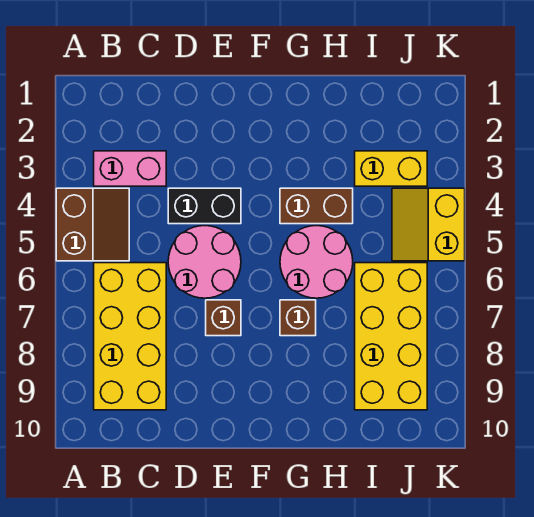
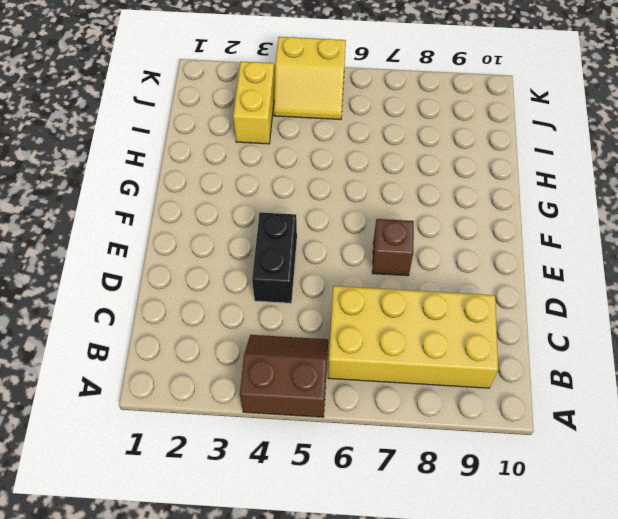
none -> pink 1x2 brick [94,151,166,186]
none -> pink 2x2 round brick [168,226,241,298]
none -> brown 1x2 brick [280,188,353,224]

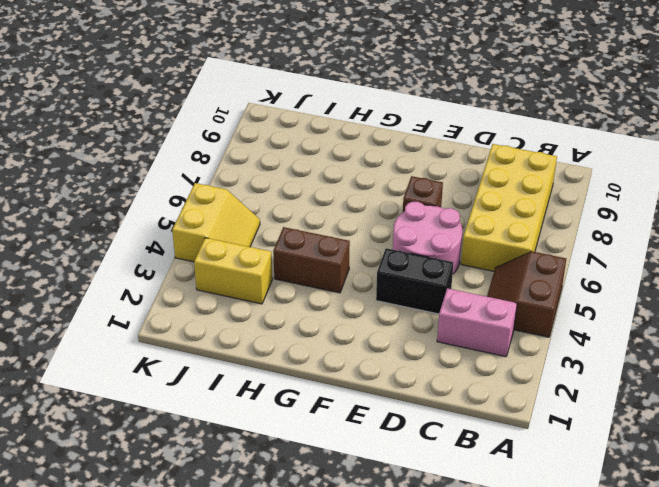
none -> pink 2x2 round brick [280,226,353,298]
none -> brown 1x1 brick [280,300,316,336]
none -> yellow 2x4 brick [355,263,427,410]

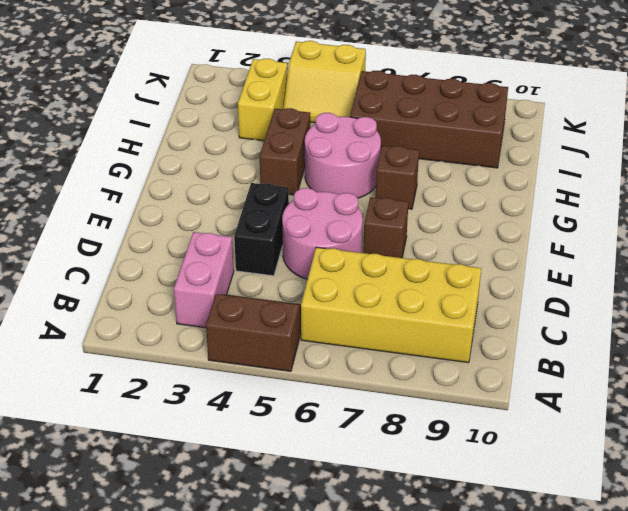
brown 2x4 brick [350,71,508,168] -> yellow 2x4 brick [355,263,427,410]

